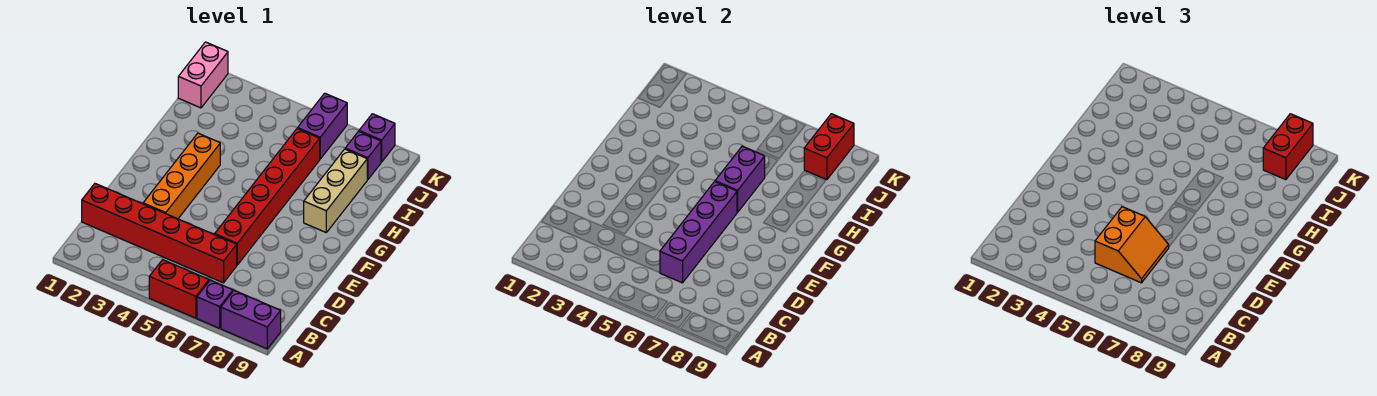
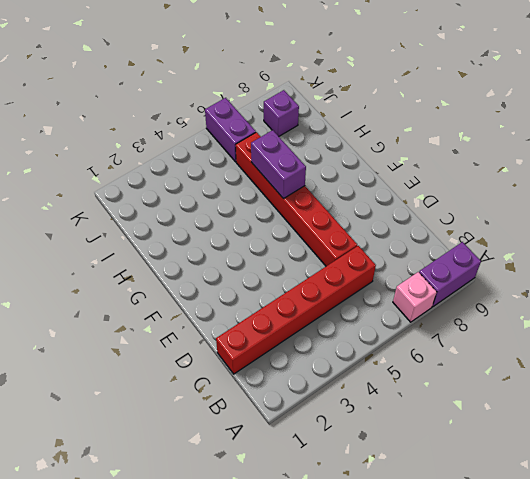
pink 1x1 brick [393,272,437,322] -> purple 1x1 brick [197,280,233,328]
none -> red 1x2 brick [149,260,209,318]
none -> orange 1x4 brick [143,133,220,219]
none -> tan 1x3 brick [304,149,367,232]

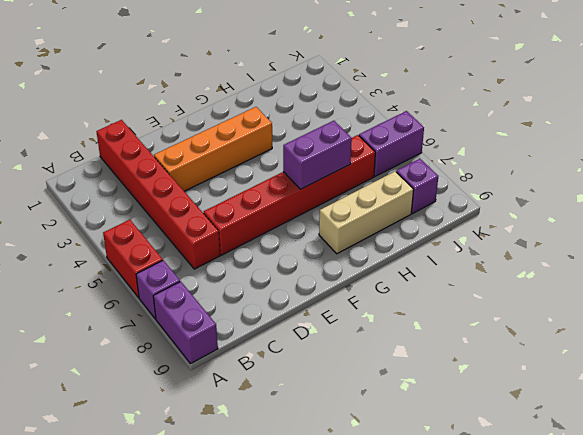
none -> pink 1x2 brick [178,42,228,108]
none -> purple 1x1 brick [359,114,395,162]
none -> purple 1x4 brick [660,182,737,283]

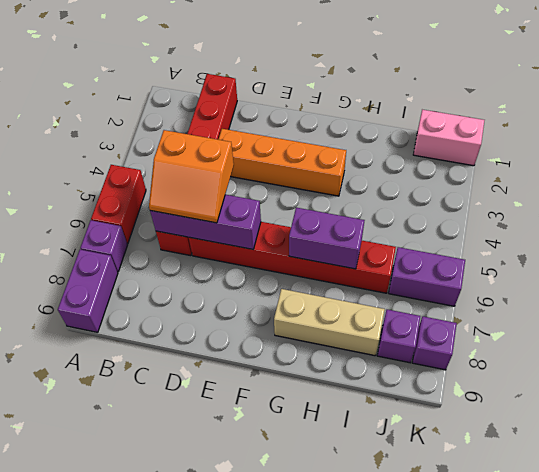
purple 1x3 brick [150,195,261,250] -> purple 1x4 brick [660,182,737,283]
none -> red 1x2 brick [804,114,854,180]
none -> red 1x2 brick [1263,114,1313,180]

